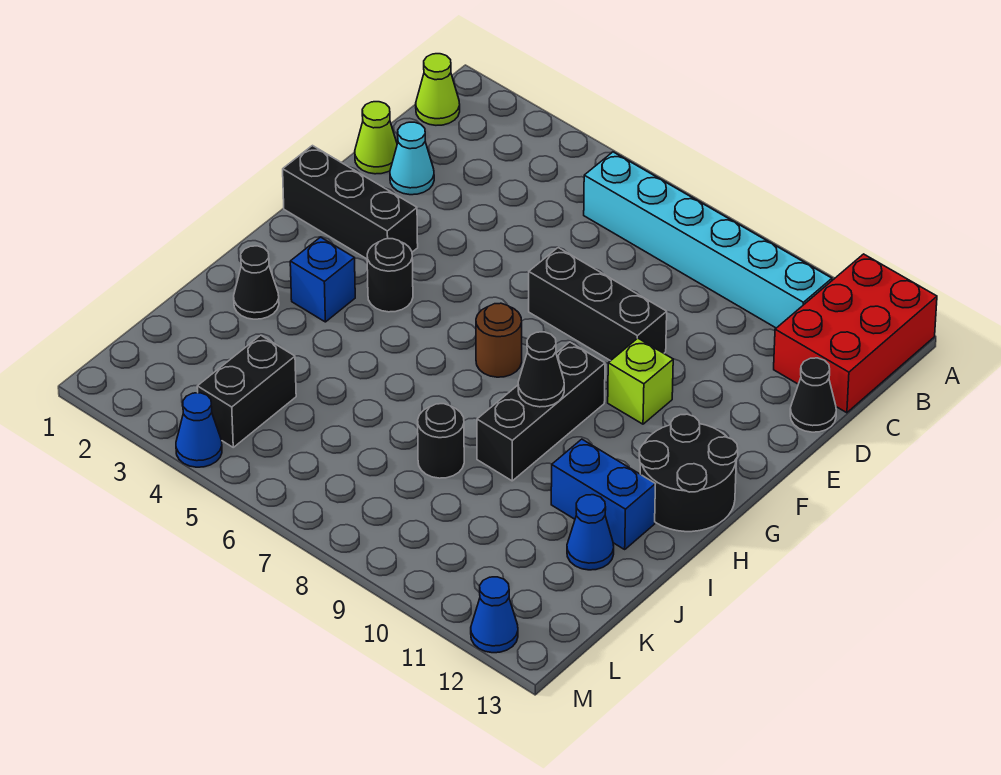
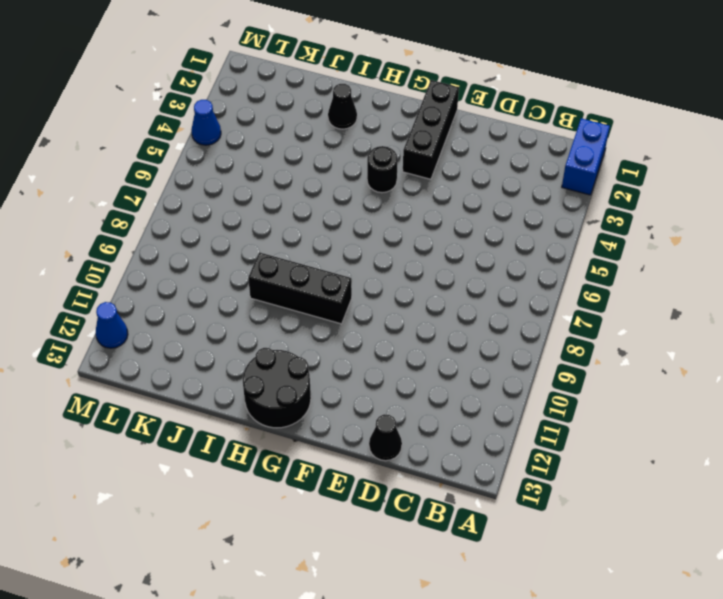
blue 1x2 brick [562,118,610,195] -> blue 1x2 brick moved to [551,439,655,549]
none -> red 2x3 brick [774,254,937,413]
none -> lime 1x1 cone [416,54,460,125]
none -> cyan 1x6 brick [584,152,832,328]

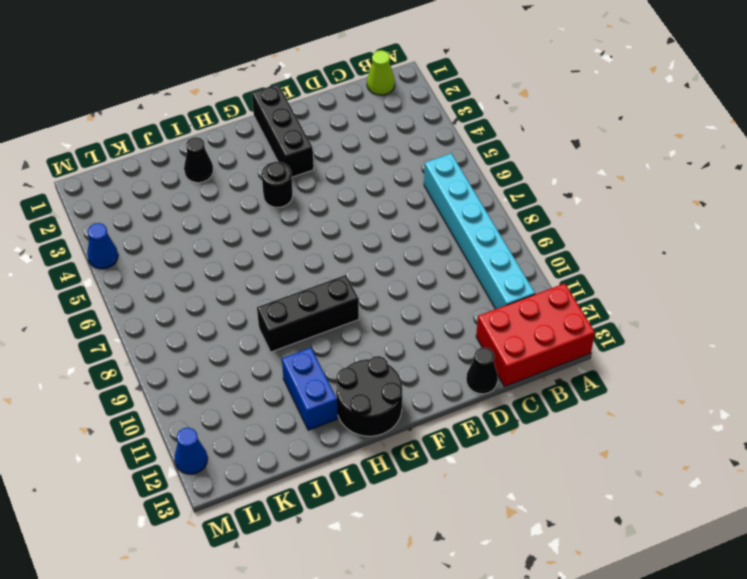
none -> lime 1x1 cone [355,102,397,174]
none -> cyan 1x1 cone [390,122,434,195]
none -> black 1x3 brick [529,248,667,361]

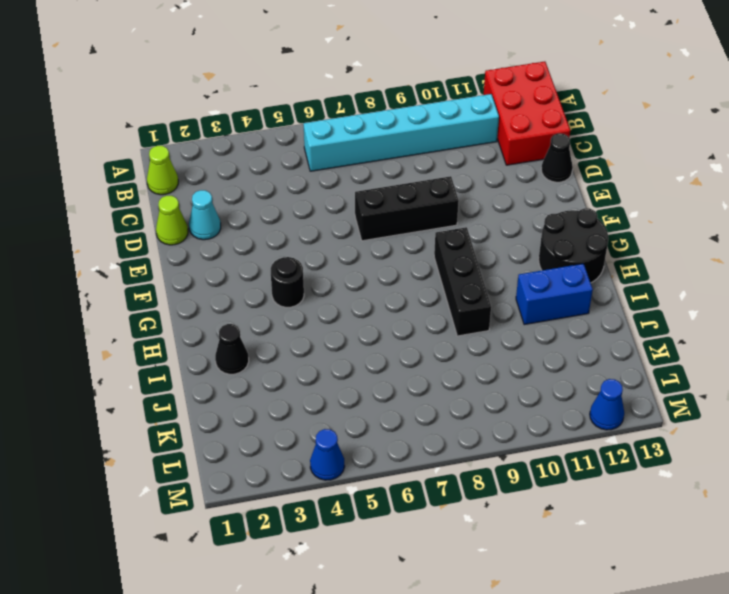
none -> black 1x3 brick [283,146,418,259]
none -> lime 1x1 brick [608,338,673,424]
none -> brown 1x1 round brick [476,303,522,377]

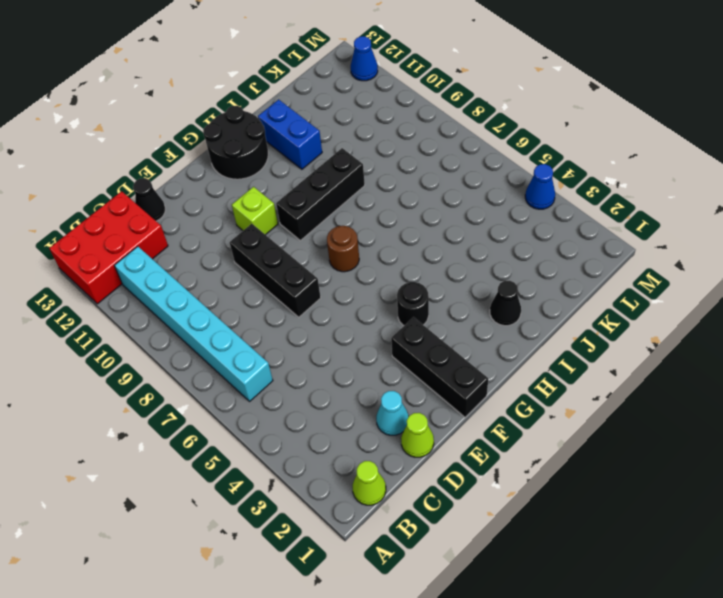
none -> blue 1x1 brick [290,237,355,322]
none -> black 1x1 round brick [418,404,464,478]
none -> blue 1x1 cone [567,495,614,570]

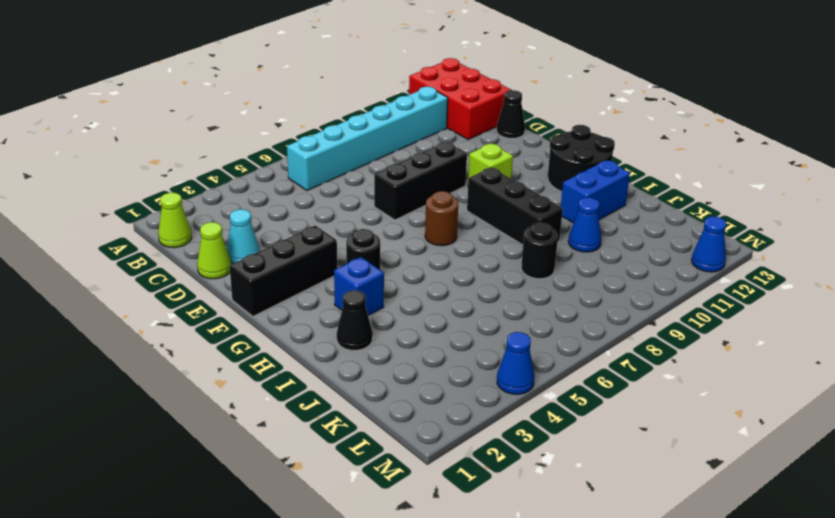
blue 1x1 cone [568,198,601,252] -> blue 1x1 cone moved to [567,495,614,570]
none -> black 1x2 brick [197,335,296,447]
none -> black 1x1 cone [518,332,564,407]

